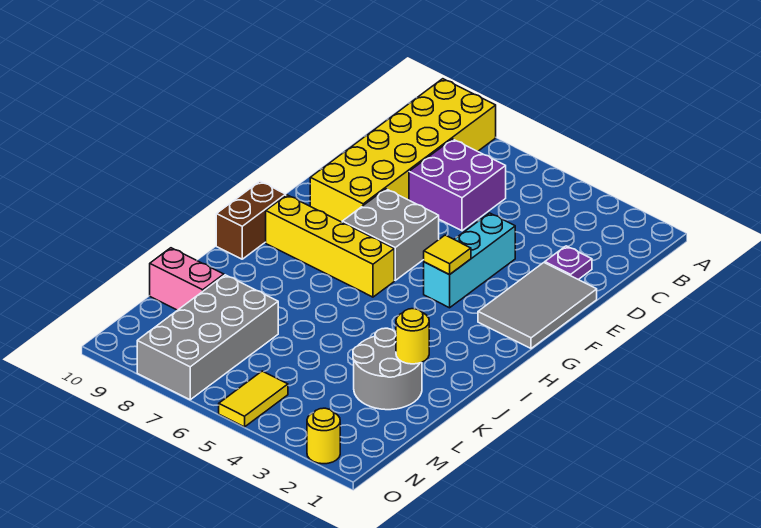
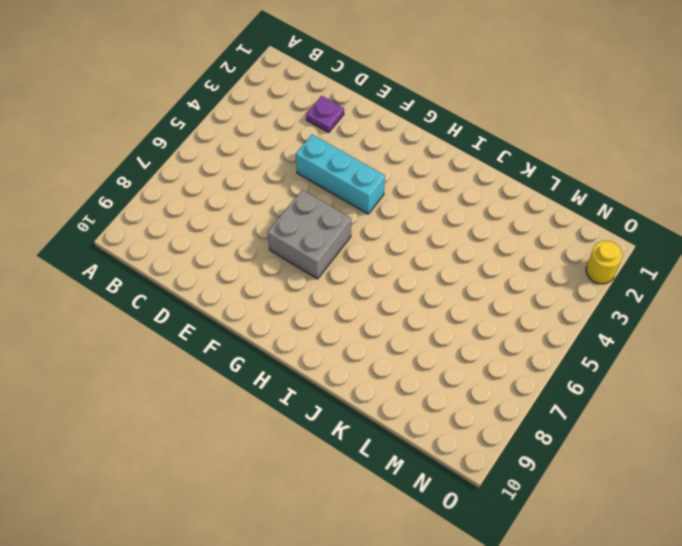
none -> yellow 2x6 brick [310,79,496,222]
none -> purple 2x2 brick [409,139,506,231]
none -> grey 2x3 tile [478,263,597,348]

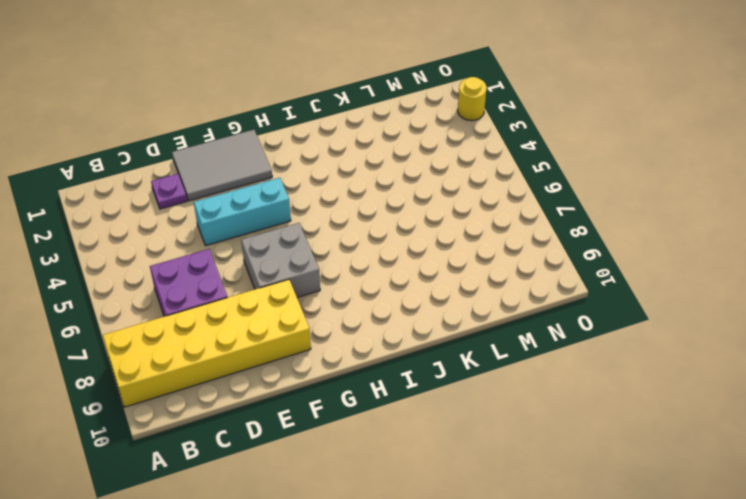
none -> yellow 1x4 brick [266,195,394,297]
none -> brown 1x2 brick [216,181,286,259]
none -> grey 2x2 round brick [353,328,422,410]

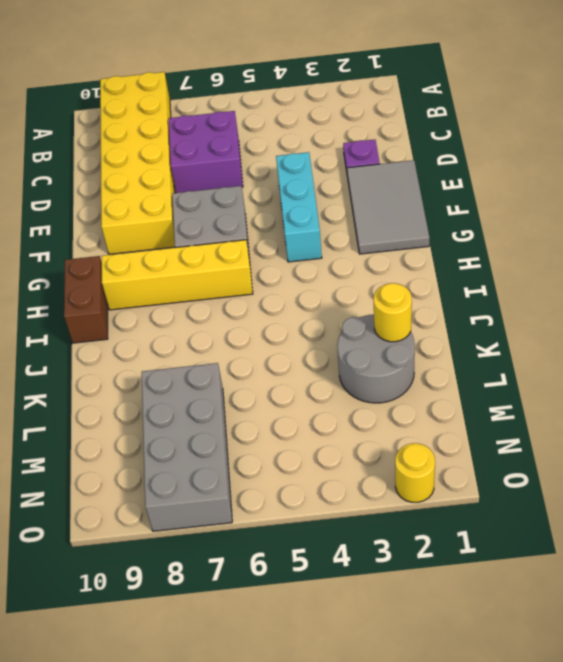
none -> pink 1x2 brick [150,248,224,310]
none -> yellow 1x2 tile [219,371,288,427]
none -> yellow 1x1 tile [424,235,471,275]

